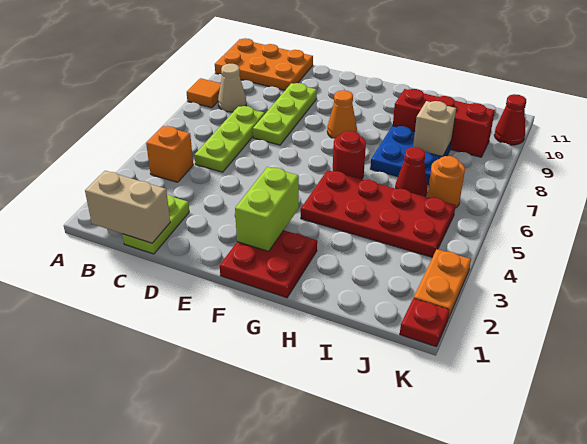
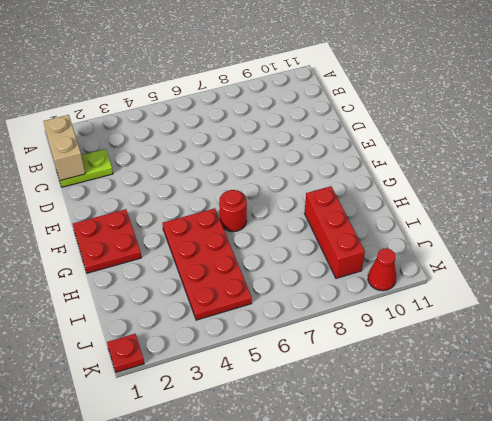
none -> orange 1x1 tile [187,78,221,108]
none -> orange 2x3 plate [215,38,313,90]
none -> orange 1x1 brick [146,126,193,182]

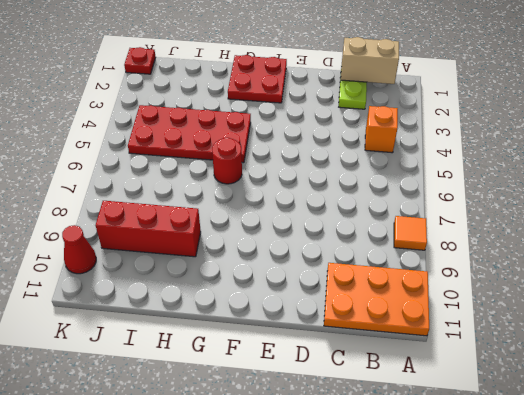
none -> tan 1x1 cone [218,64,246,112]
none -> lime 1x3 plate [195,106,265,172]
none -> lime 1x3 plate [253,83,317,145]

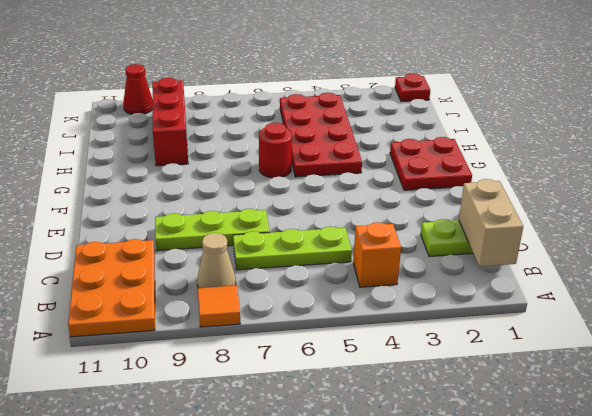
none -> orange 1x1 cone [327,90,357,139]
none -> blue 2x2 plate [370,126,451,185]
none -> red 1x1 cone [395,147,428,196]

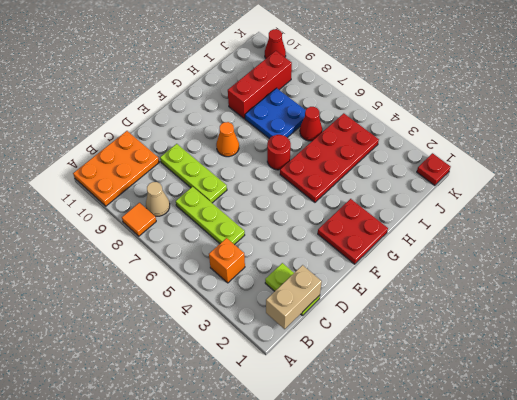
none -> orange 1x1 round brick [427,156,465,208]
none -> orange 1x2 plate [414,249,471,318]
none -> lime 1x2 brick [235,167,299,251]

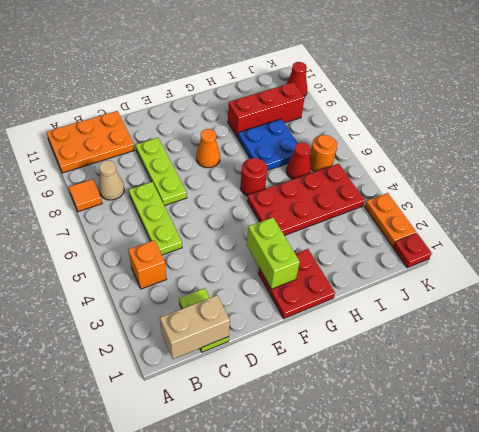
none -> tan 1x1 brick [413,101,456,157]

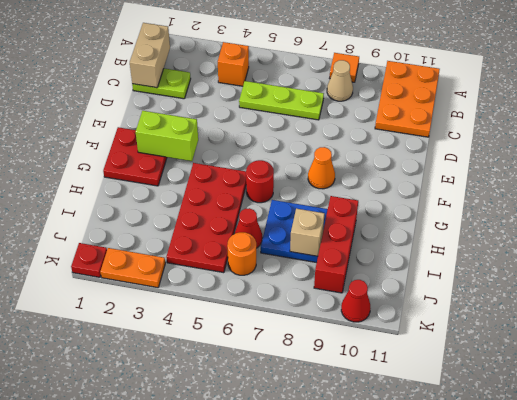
none -> lime 1x3 plate [253,83,317,145]

